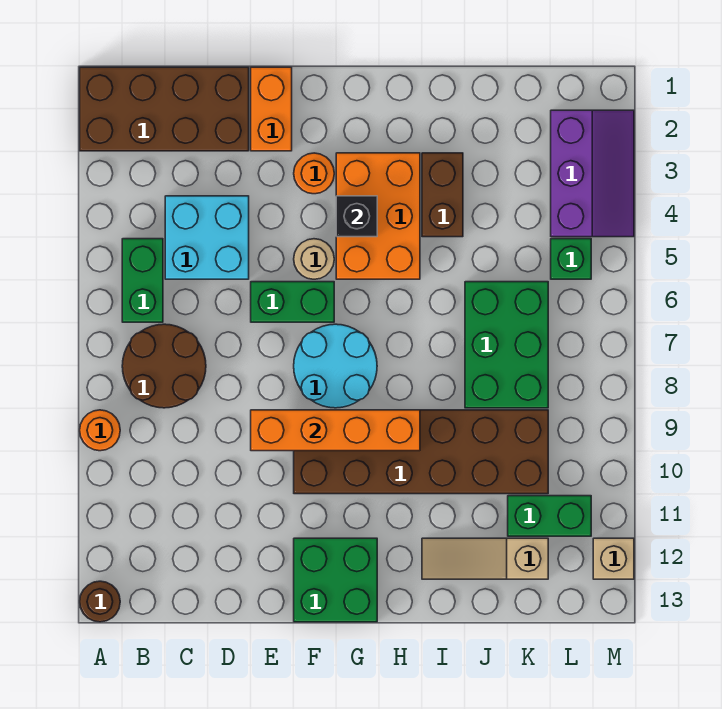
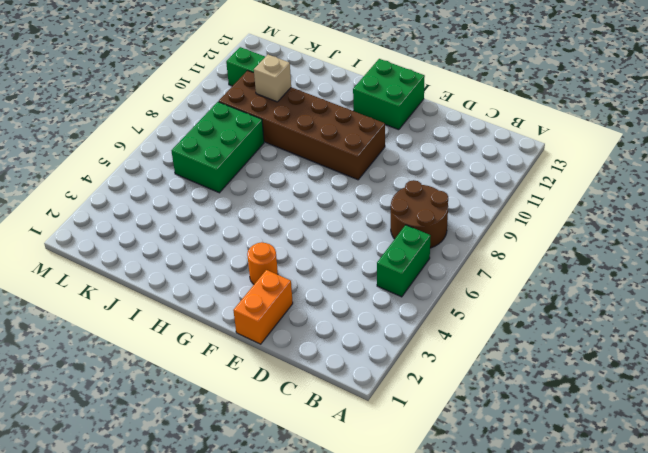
tan 1x1 brick [254,55,291,102] -> tan 1x1 brick moved to [593,538,634,579]
none -> brown 2x4 brick [80,67,249,151]
none -> orange 1x1 round brick [80,410,120,451]
none -> brown 1x1 round brick [80,581,120,622]

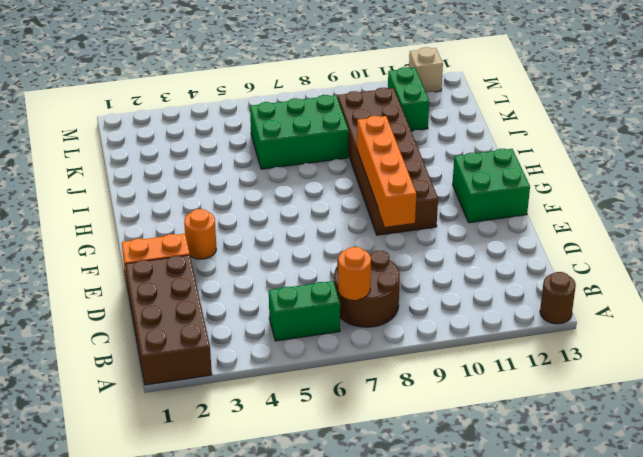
orange 1x1 round brick [338,247,371,300] -> orange 1x1 round brick moved to [80,410,120,451]
none -> cyan 2x2 brick [165,196,249,279]
none -> green 1x2 brick [251,282,334,322]
none -> tan 1x1 round brick [294,239,334,279]

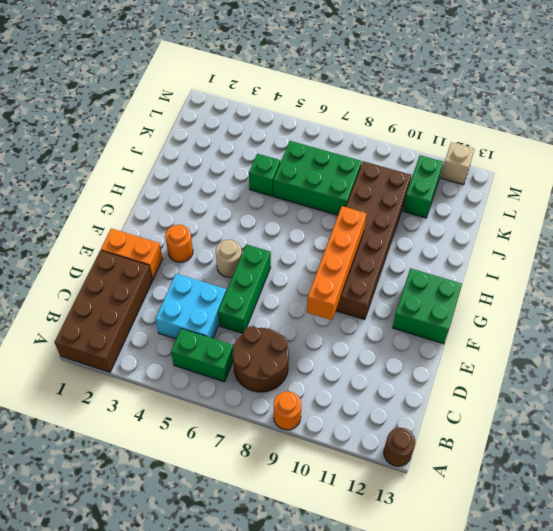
green 1x3 brick [218,244,271,334] -> green 1x2 brick [251,282,334,322]
green 1x1 brick [249,154,280,196] -> green 1x1 brick moved to [551,239,591,279]
none -> cyan 2x2 round brick [294,324,377,408]
none -> orange 2x3 brick [336,153,420,279]
none -> brown 1x2 brick [422,153,463,237]

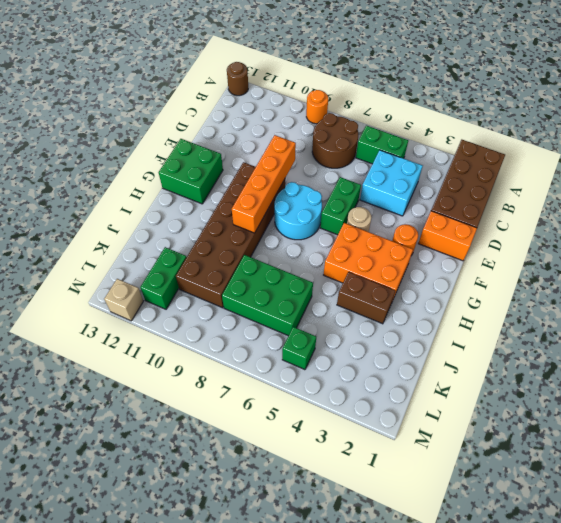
none -> tan 1x3 slope [422,538,548,579]
none -> purple 2x3 slope [551,110,634,237]
none -> black 1x1 brick [336,196,377,237]

